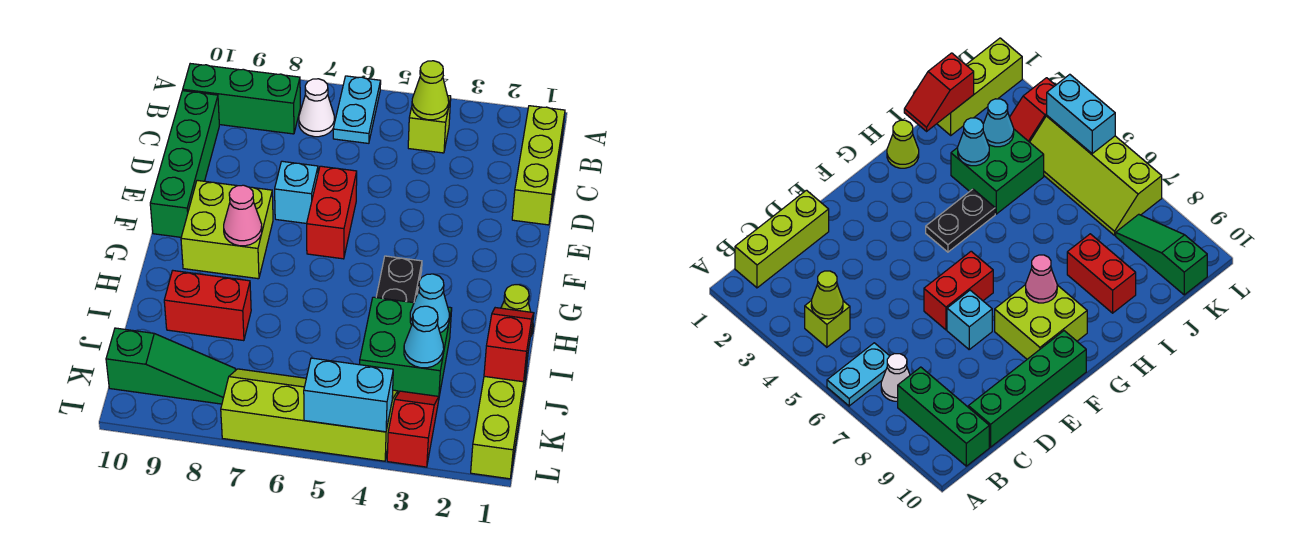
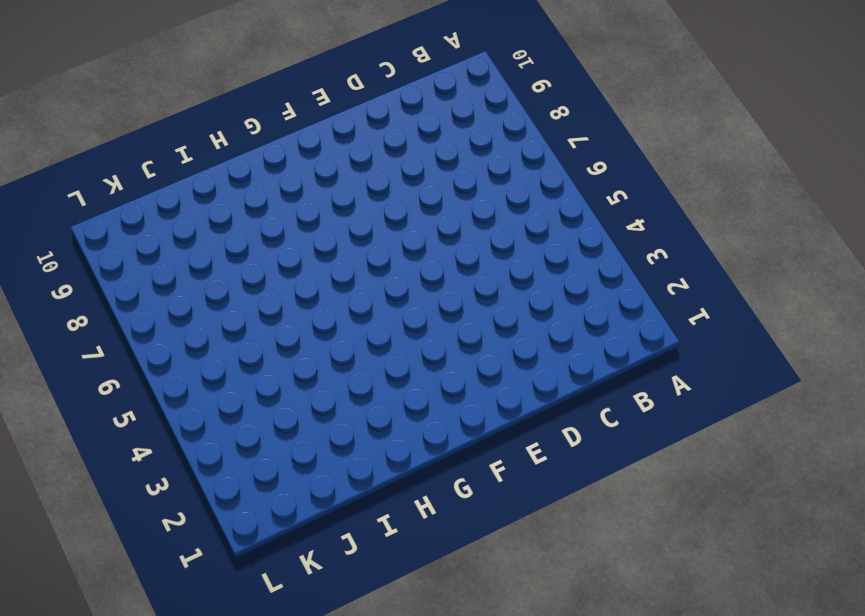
none -> cyan 1x2 plate [333,76,381,143]
none -> lime 1x3 brick [512,106,565,225]
none -> lime 1x1 brick [408,96,451,153]

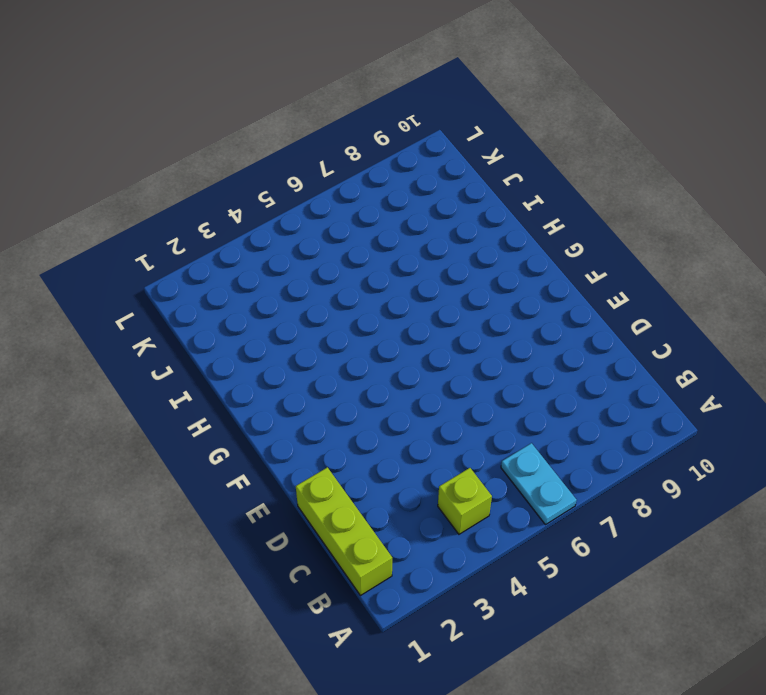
none -> white 1x1 cone [299,79,334,137]
none -> green 1x3 brick [183,64,300,134]
none -> green 1x4 brick [150,91,219,237]

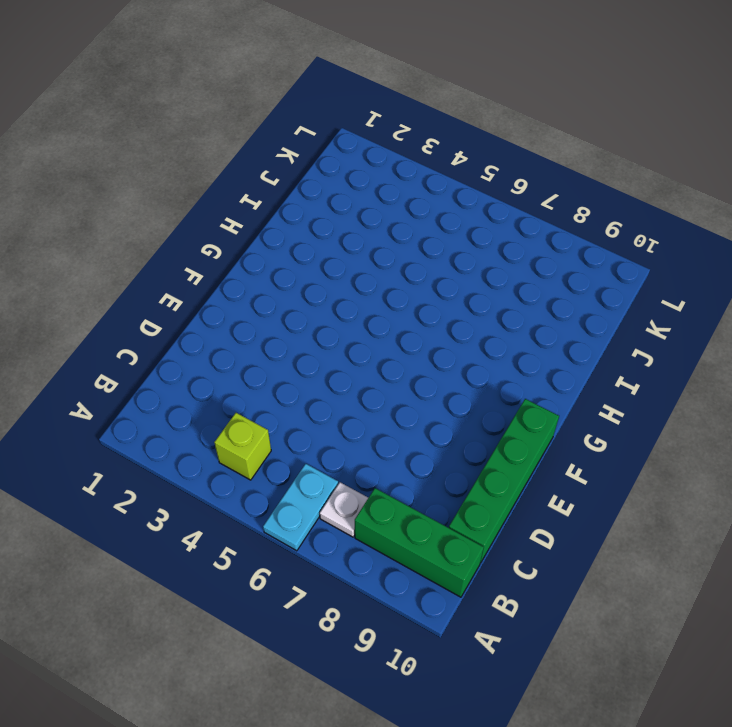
white 1x1 plate [320,482,368,537] -> white 1x1 cone [299,79,334,137]
none -> lime 1x3 brick [512,106,565,225]
none -> red 1x2 brick [307,166,357,259]
none -> cyan 1x1 brick [275,161,318,224]

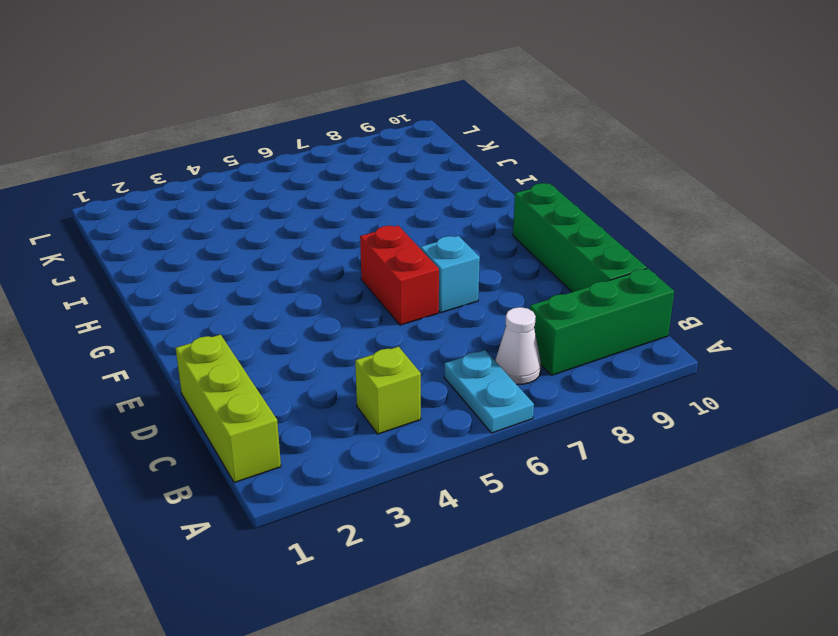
none -> lime 2x2 brick [181,180,273,279]
none -> black 1x2 plate [376,256,422,303]
none -> lime 1x1 cone [501,285,533,335]

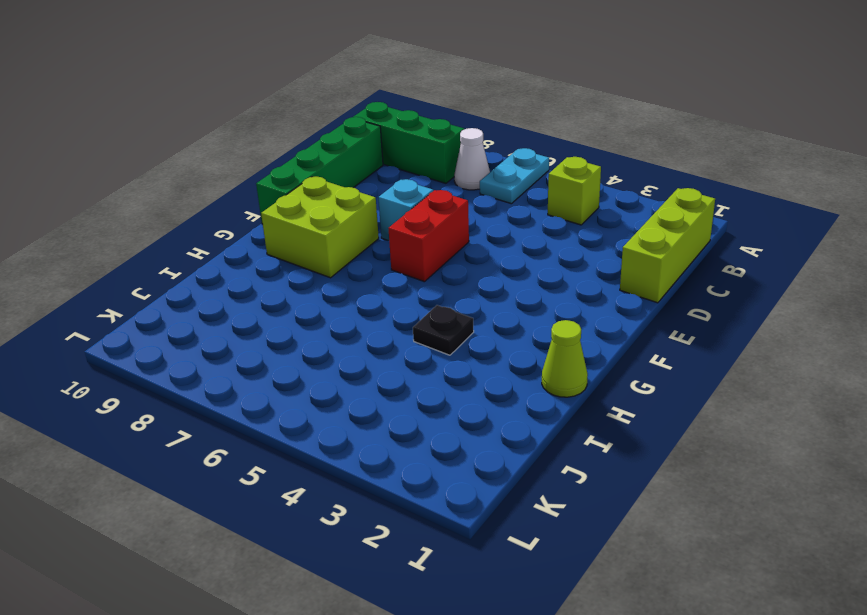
black 1x1 plate [413,305,474,355] -> black 1x2 plate [376,256,422,303]
none -> green 2x2 brick [360,297,452,397]
none -> red 1x2 brick [164,271,251,341]
none -> lime 1x3 brick [471,357,528,479]

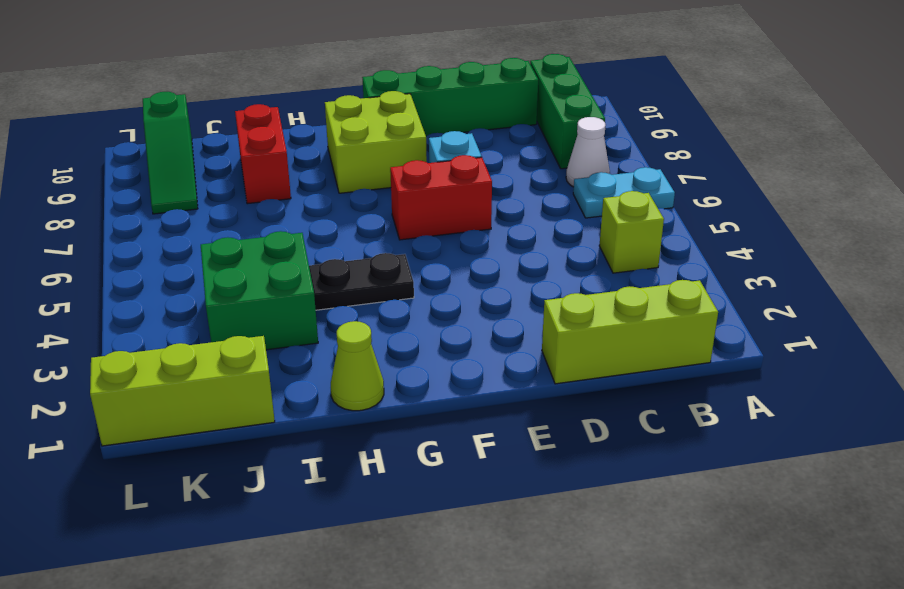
none -> red 1x2 slope [387,391,439,467]
none -> lime 2x4 slope [221,369,398,461]
none -> lime 1x1 cone [412,61,449,120]

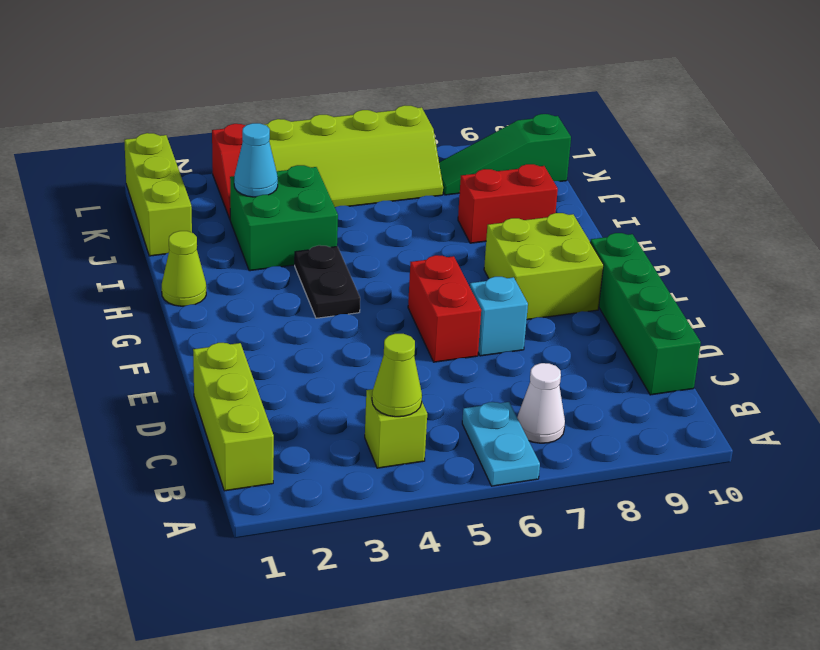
none -> green 1x3 brick [183,64,300,134]
none -> pink 1x1 cone [224,185,262,246]
none -> red 1x2 slope [484,308,534,382]

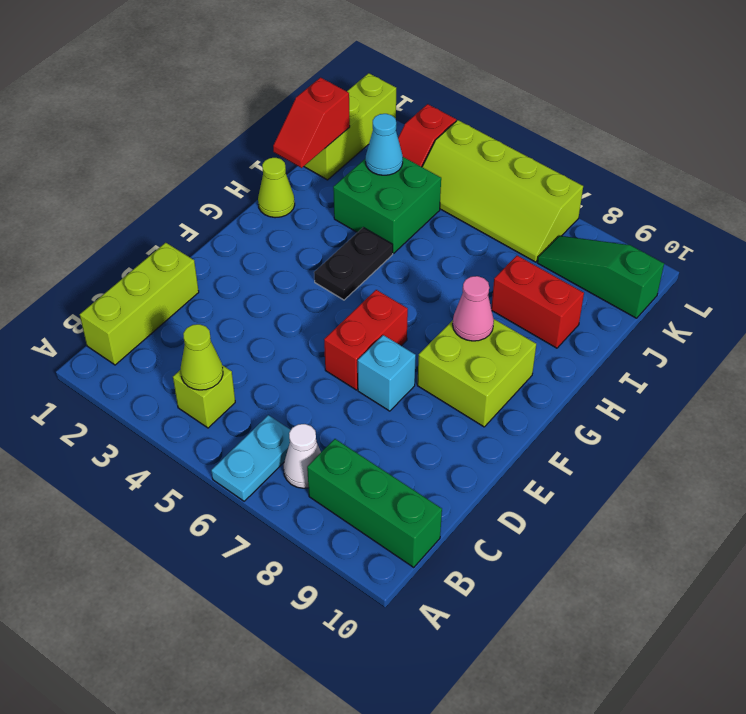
none -> green 1x4 brick [150,91,219,237]
none -> cyan 1x1 cone [410,274,449,333]
none -> cyan 1x2 brick [304,358,393,432]

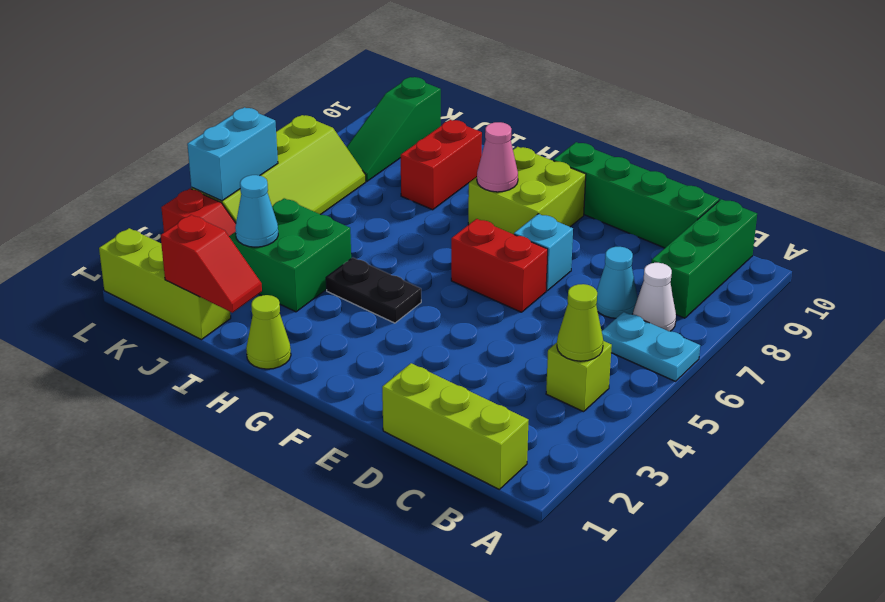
cyan 1x1 cone [596,247,638,318] -> cyan 1x1 cone moved to [410,274,449,333]

